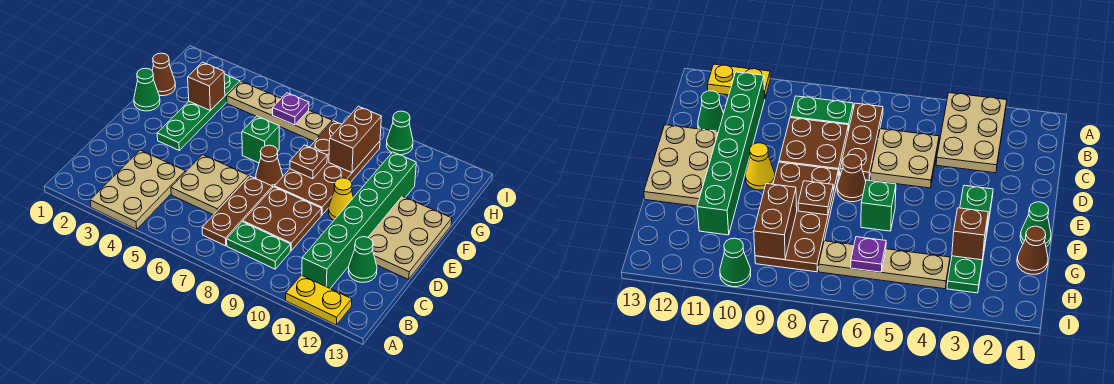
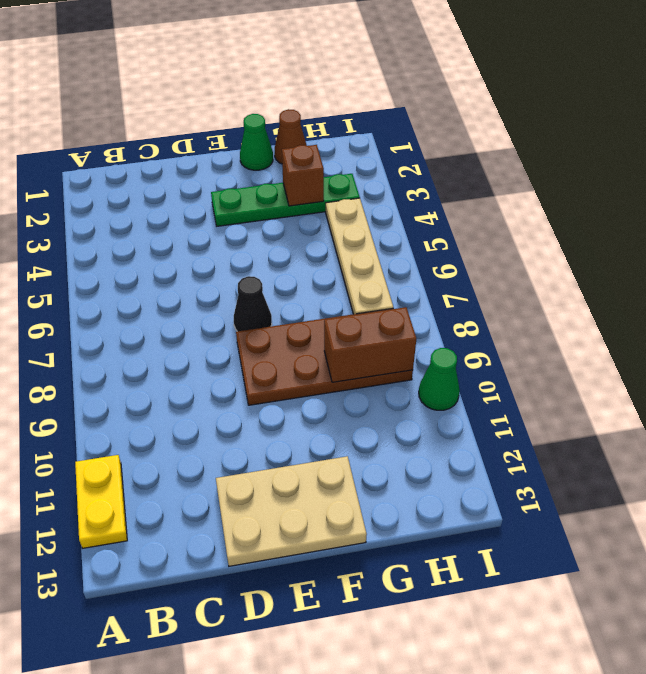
black 1x1 cone [234,276,272,331] -> brown 1x1 cone [256,145,283,187]
none -> tan 2x3 plate [90,150,185,229]
none -> brown 1x3 plate [202,176,273,246]
none -> green 1x2 plate [227,222,291,269]

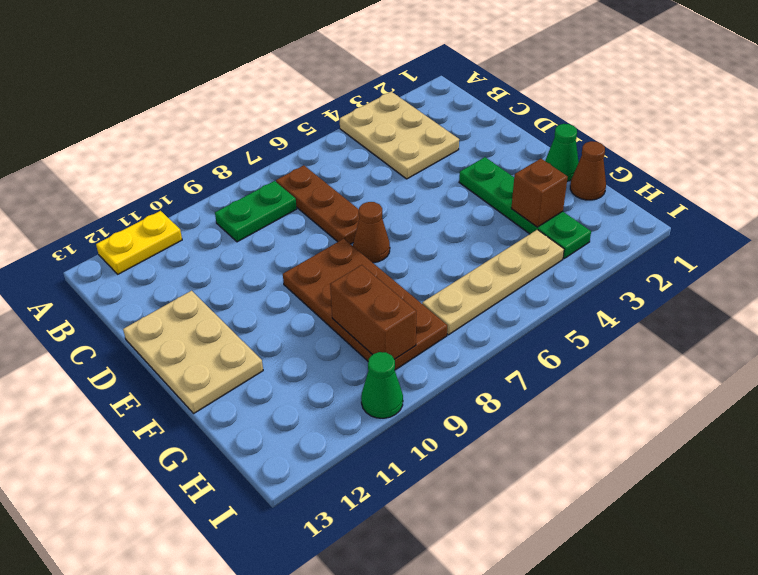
none -> green 1x6 brick [302,152,416,288]
none -> tan 2x2 plate [171,155,249,215]
none -> brown 2x2 plate [243,187,322,251]

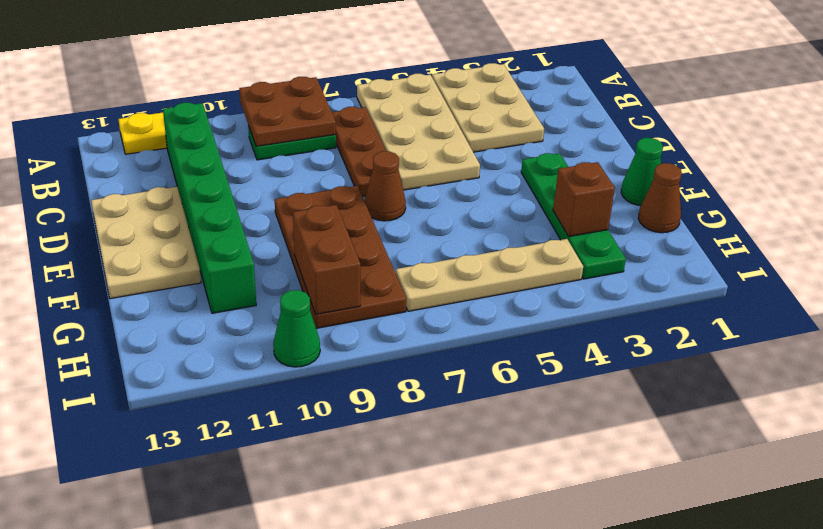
tan 2x4 plate [357,74,480,190] -> tan 2x2 plate [171,155,249,215]
brown 2x2 plate [239,77,336,146] -> brown 2x2 plate moved to [243,187,322,251]
none -> green 1x1 cone [348,237,377,282]
none -> yellow 1x1 cone [329,178,353,220]
none -> green 1x1 brick [242,116,279,163]

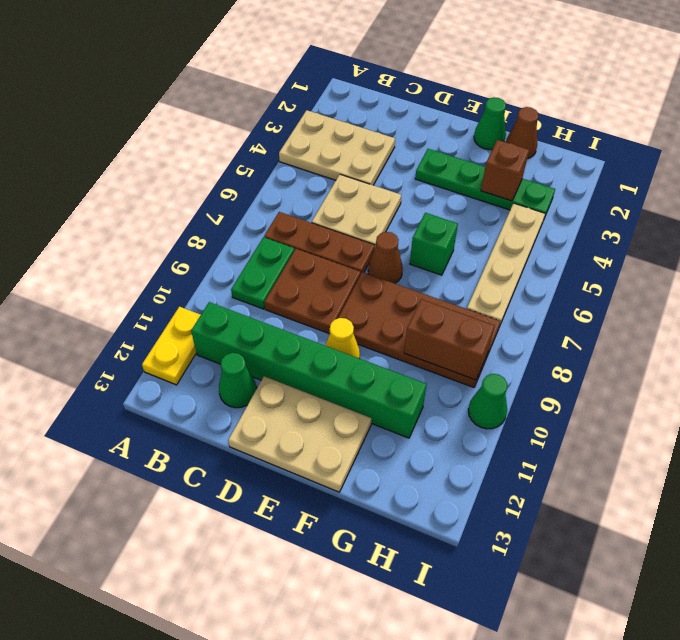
none -> brown 1x1 plate [290,145,327,179]
none -> purple 1x1 plate [273,93,309,125]

